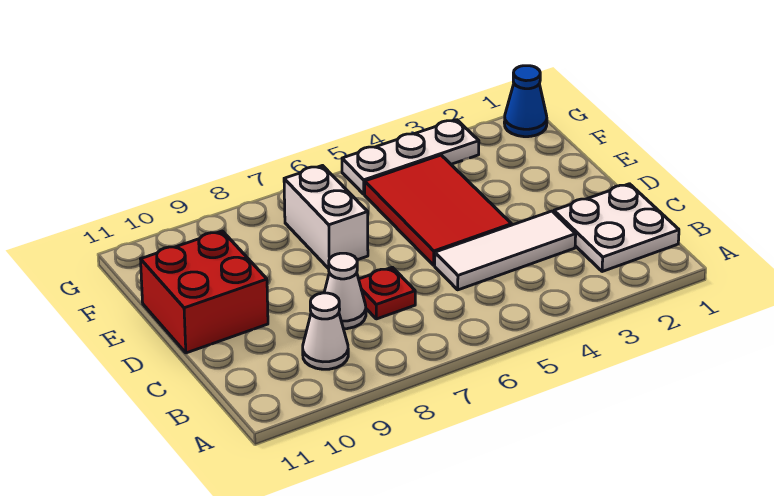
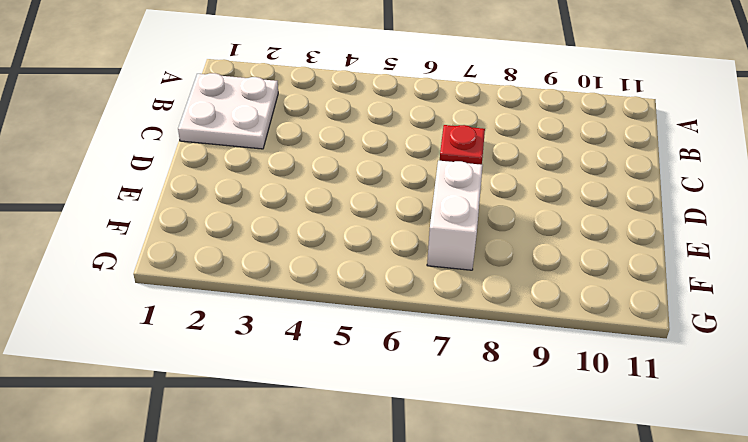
none -> white 1x1 cone [303,293,348,369]
none -> white 1x3 tile [435,211,576,290]

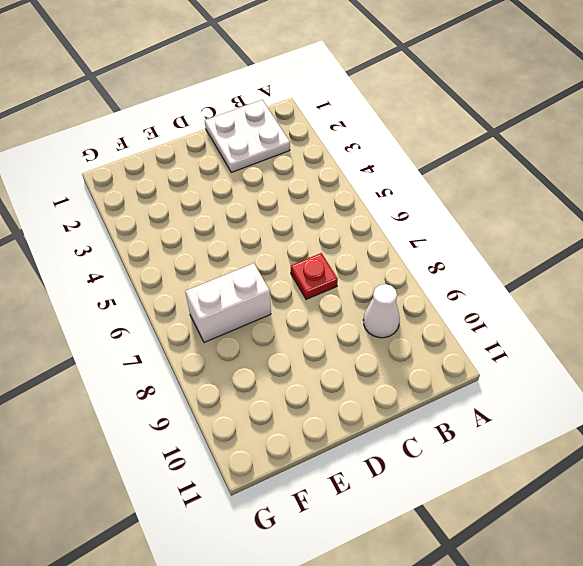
none -> white 1x3 tile [435,211,576,290]
none -> white 1x1 cone [324,253,366,329]

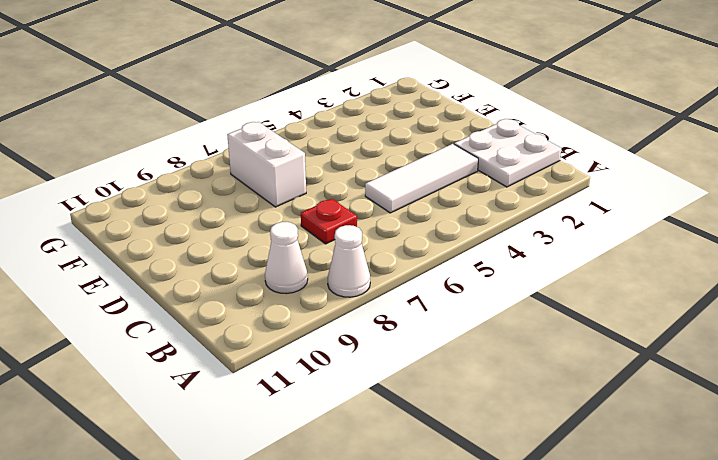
white 1x1 cone [328,225,370,297] -> white 1x1 cone moved to [324,253,366,329]
none -> red 2x3 tile [365,155,512,265]
none -> red 2x2 brick [141,231,268,353]

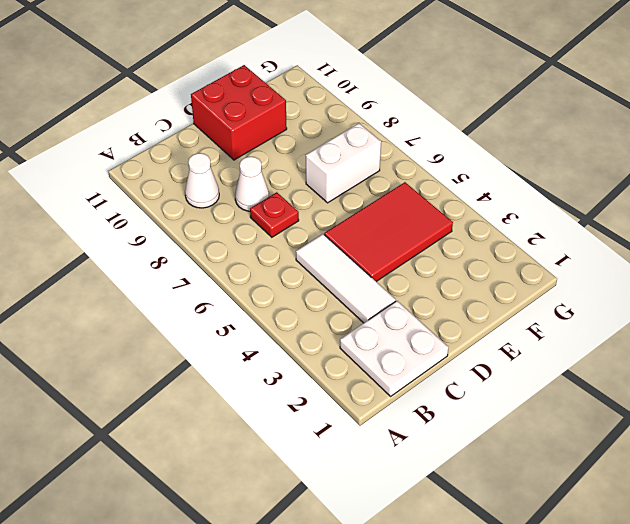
none -> blue 1x1 cone [504,66,547,137]
none -> white 1x3 plate [342,120,479,194]

